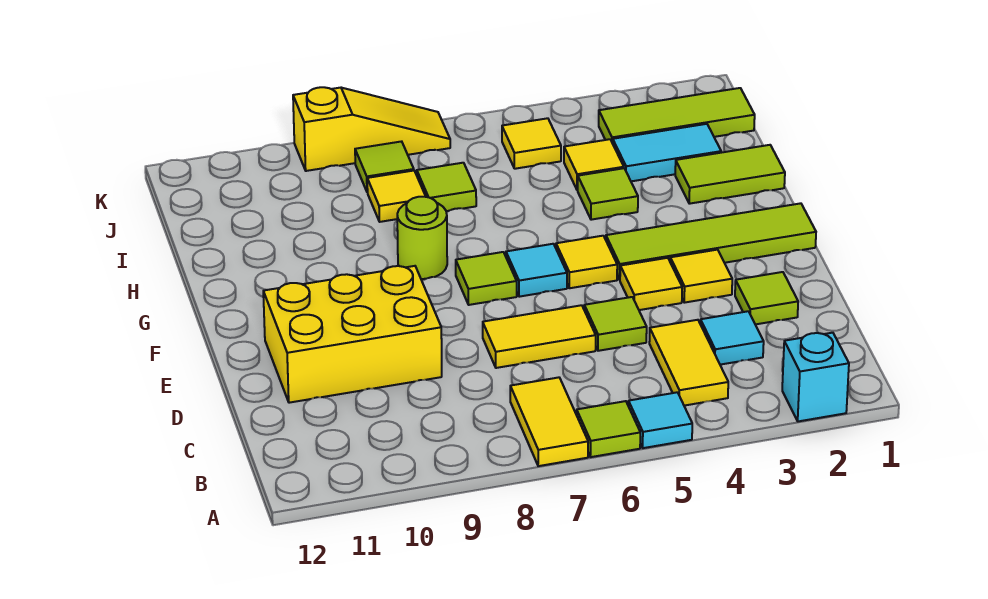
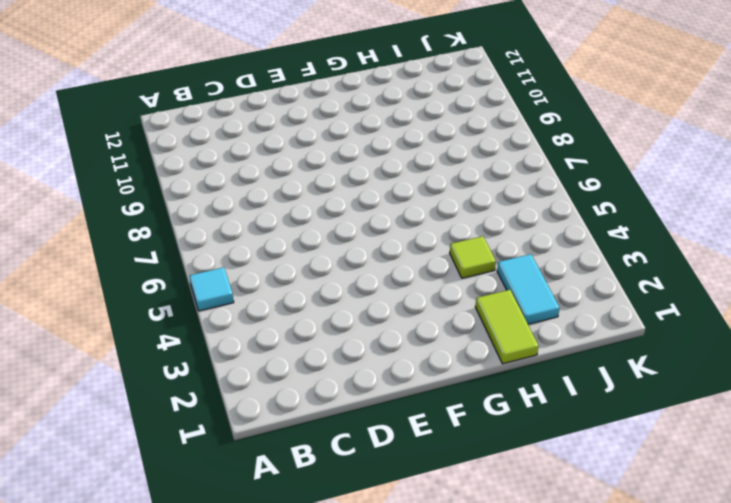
none -> cyan 1x1 brick [782,333,849,421]
none -> lime 1x1 tile [577,401,640,457]
none -> yellow 1x2 tile [510,377,588,466]

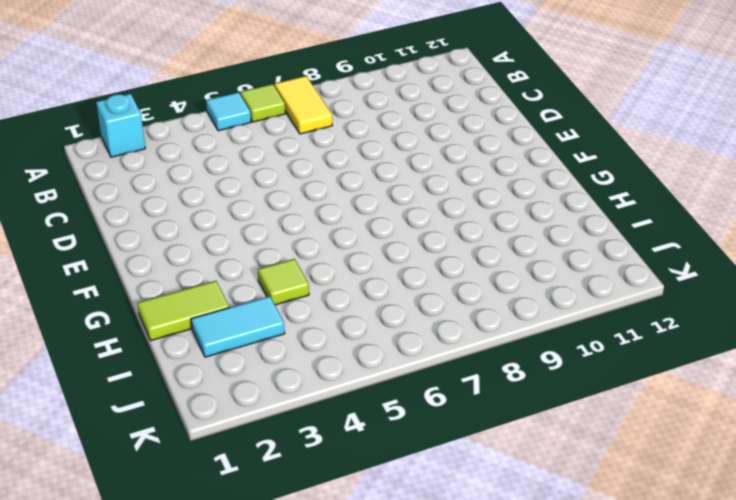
none -> yellow 1x2 tile [649,320,728,406]
none -> cyan 1x1 tile [700,311,764,365]
none -> lime 1x1 tile [735,272,798,324]

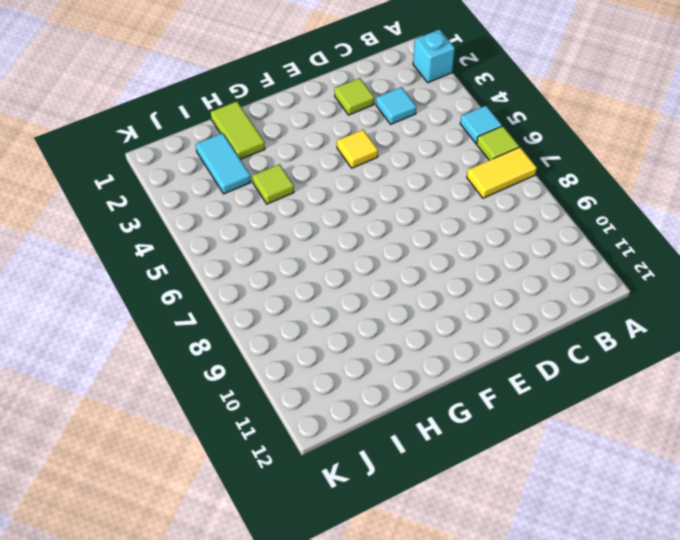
none -> yellow 1x2 tile [649,320,728,406]
none -> lime 1x1 tile [584,297,647,351]
none -> yellow 1x2 tile [483,305,596,368]

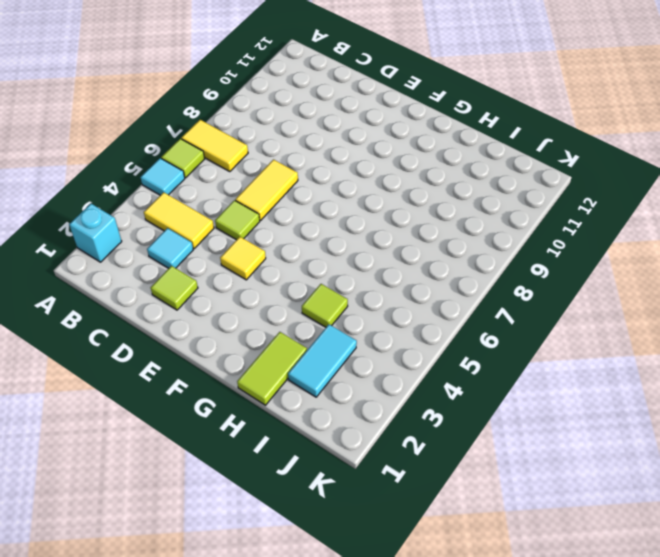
none -> yellow 2x3 brick [263,266,442,403]
none -> yellow 1x1 tile [670,250,732,303]
none -> lime 1x4 tile [606,203,816,280]

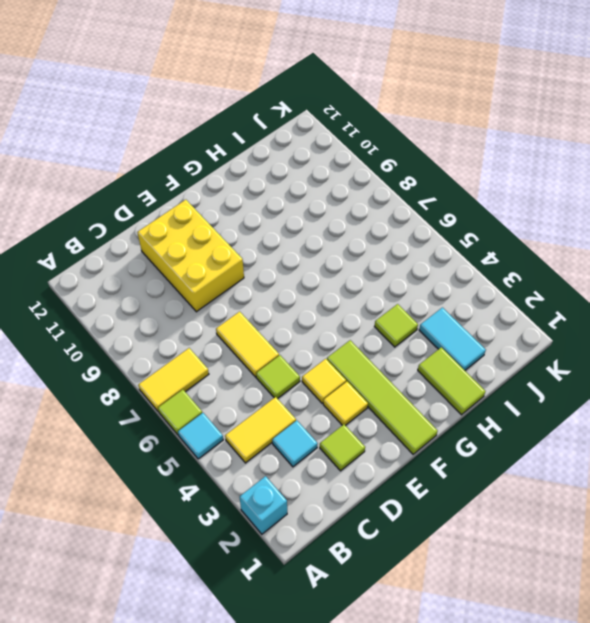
none -> yellow 1x1 tile [556,236,617,288]
none -> cyan 1x1 tile [506,244,567,297]
none -> lime 1x1 tile [456,252,517,305]

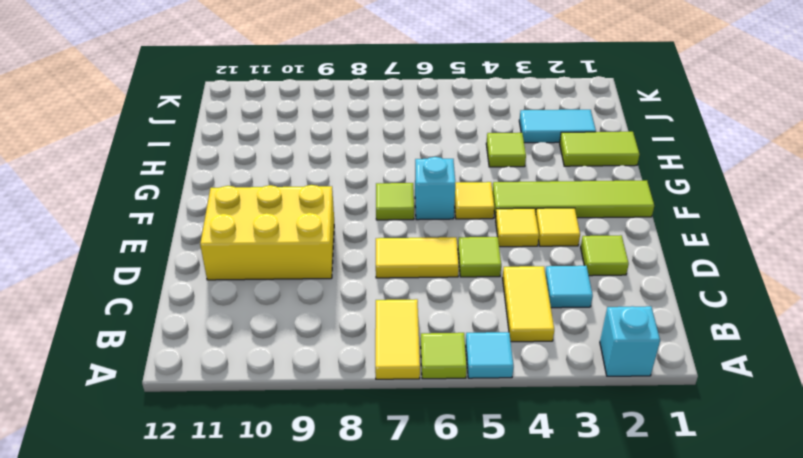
cyan 1x1 brick [415,157,455,220] -> cyan 1x1 tile [506,244,567,297]
none -> lime 1x1 round brick [397,197,447,279]
none -> yellow 1x1 tile [564,139,624,190]
none -> lime 1x1 tile [417,163,476,211]

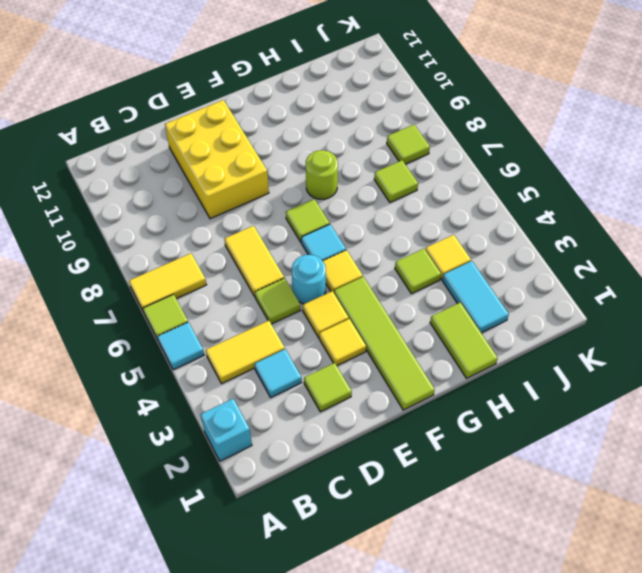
cyan 1x1 round brick [292,255,326,304] -> none
none -> yellow 1x1 tile [367,171,426,222]
none -> lime 1x3 tile [599,88,755,143]
none -> yellow 1x1 tile [502,118,561,169]

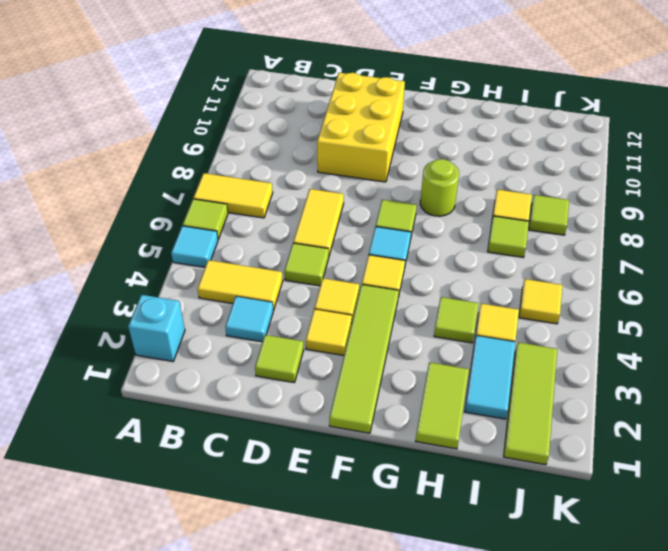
none -> yellow 1x3 slope [293,87,450,171]

